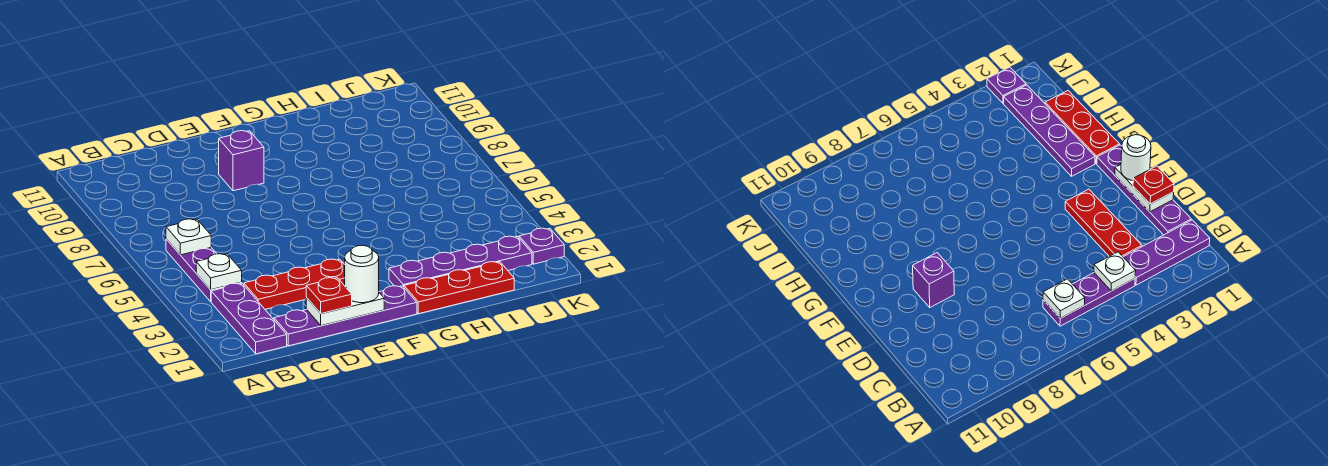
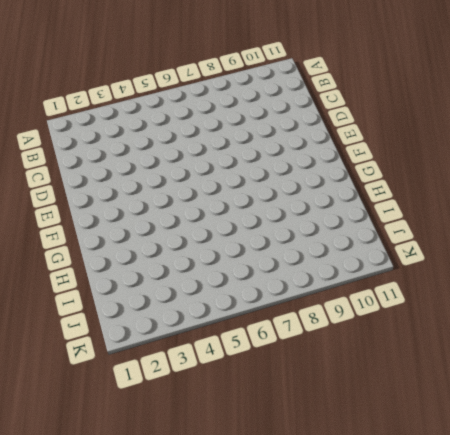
none -> purple 1x3 plate [211,283,287,354]
none -> purple 1x3 plate [166,239,242,301]
none -> purple 1x4 plate [274,286,417,346]

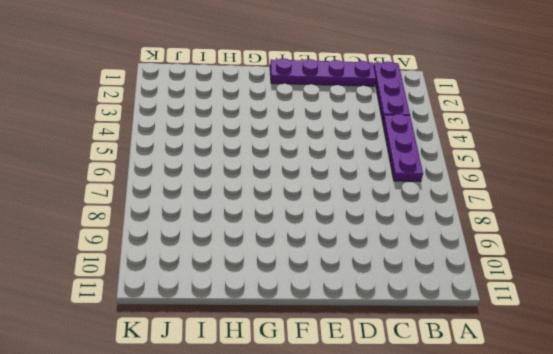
none -> red 1x3 plate [244,259,345,309]
none -> purple 1x1 brick [219,131,264,191]
none -> red 1x3 plate [404,262,514,314]

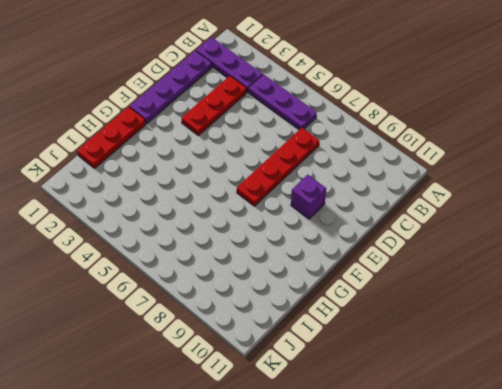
red 1x4 plate [237,128,319,206] -> none
none -> purple 1x4 plate [389,236,532,287]
none -> purple 1x1 plate [519,228,564,264]
none -> white 1x1 plate [196,254,242,290]

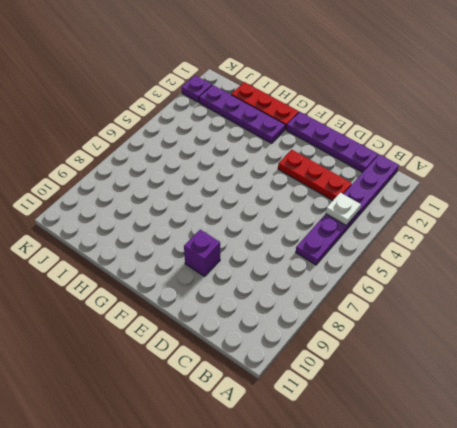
none -> white 1x1 plate [166,219,211,255]
none -> white 1x2 plate [306,293,384,326]
none -> red 1x1 plate [306,278,352,314]

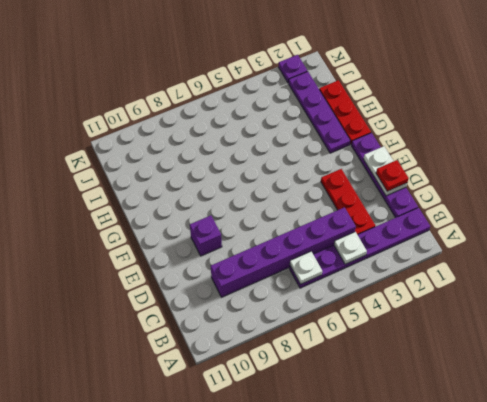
purple 1x6 brick [211,207,356,297] -> none
none -> white 1x1 round brick [345,245,379,303]

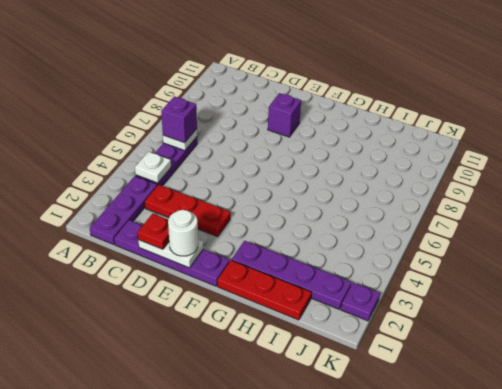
purple 1x1 brick [161,96,197,143] -> none

